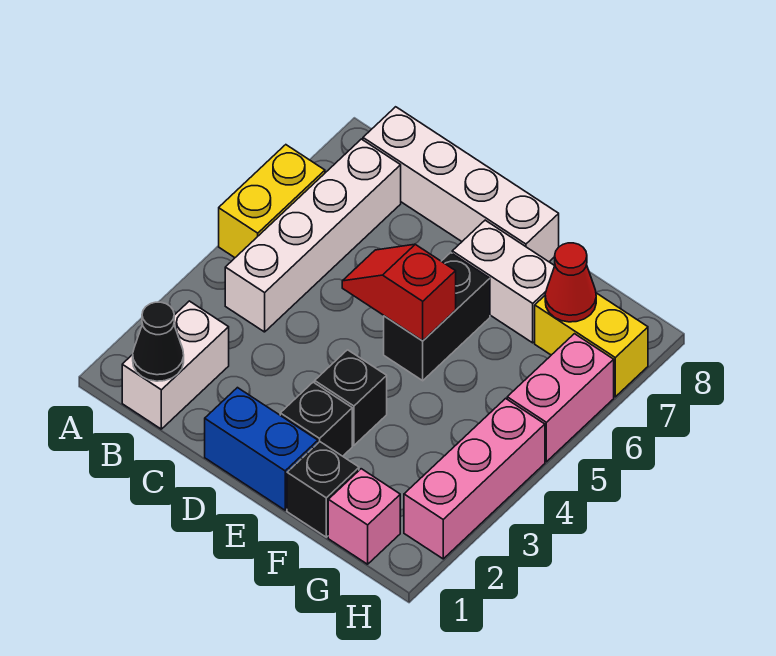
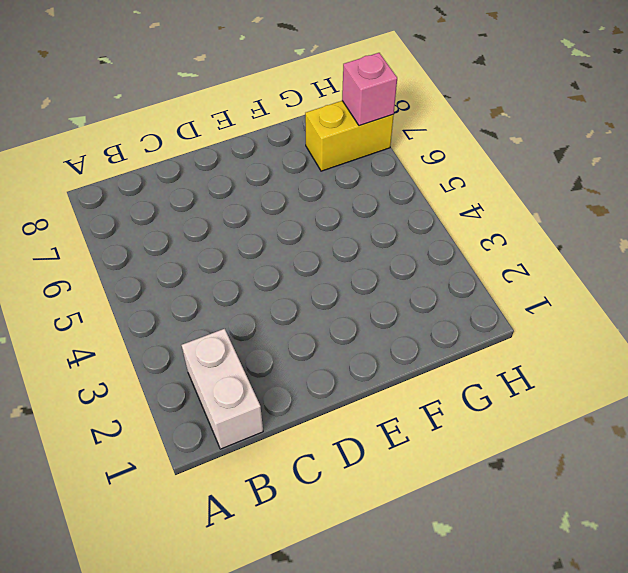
pink 1x1 brick [342,53,397,126] -> pink 1x1 brick moved to [328,469,400,564]
none -> yellow 1x2 brick [219,145,325,258]
none -> white 1x4 brick [225,139,401,332]
none -> white 1x4 brick [363,107,559,262]

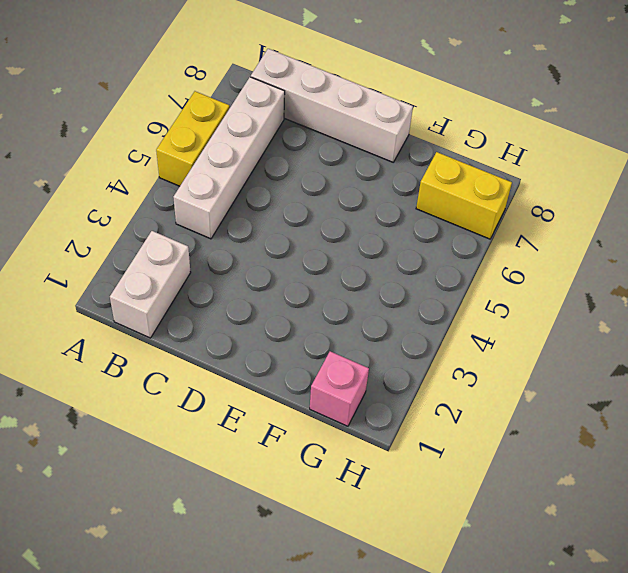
none -> blue 1x2 brick [205,388,318,510]
none -> black 1x1 brick [280,382,352,456]
none -> black 1x1 brick [315,350,387,445]

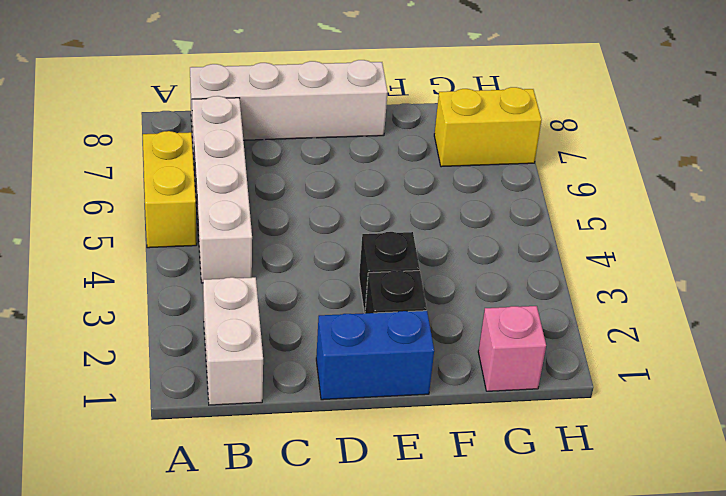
none -> black 1x2 brick [384,253,490,381]
none -> white 1x2 brick [452,220,554,343]
none -> black 1x1 brick [287,442,359,537]

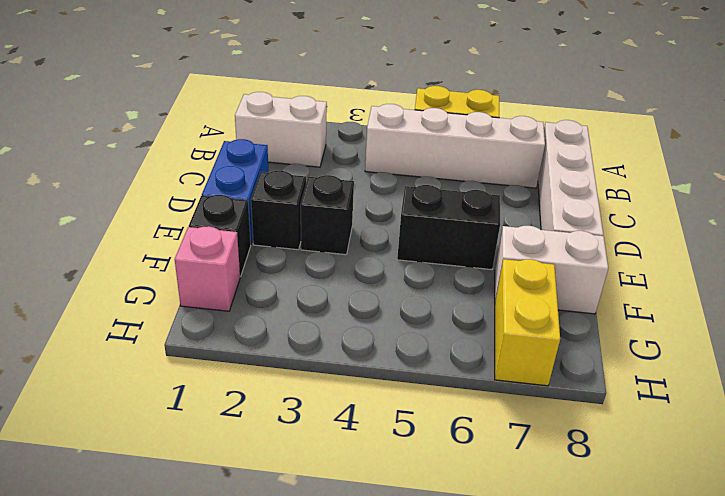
white 1x2 brick [495,226,608,314] -> white 1x2 brick turned to [452,220,554,343]
none -> pink 1x3 brick [404,398,545,559]
none -> pink 1x2 brick [507,334,614,462]
none -> black 1x1 cone [133,302,184,381]

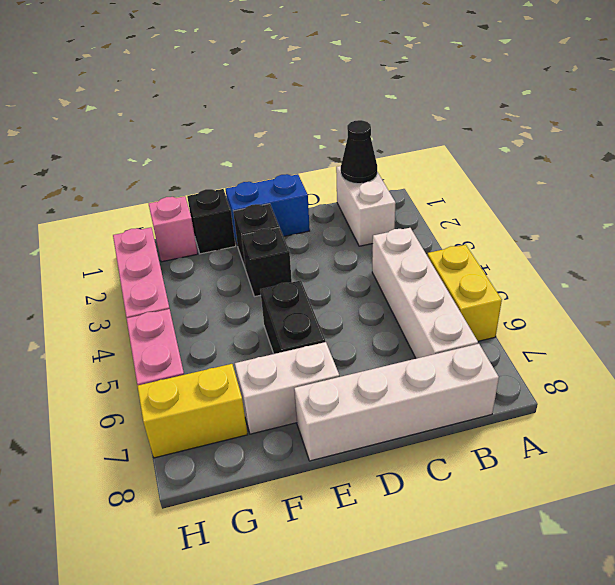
none -> red 1x2 slope [342,244,456,341]
none -> red 1x1 cone [545,243,596,322]

